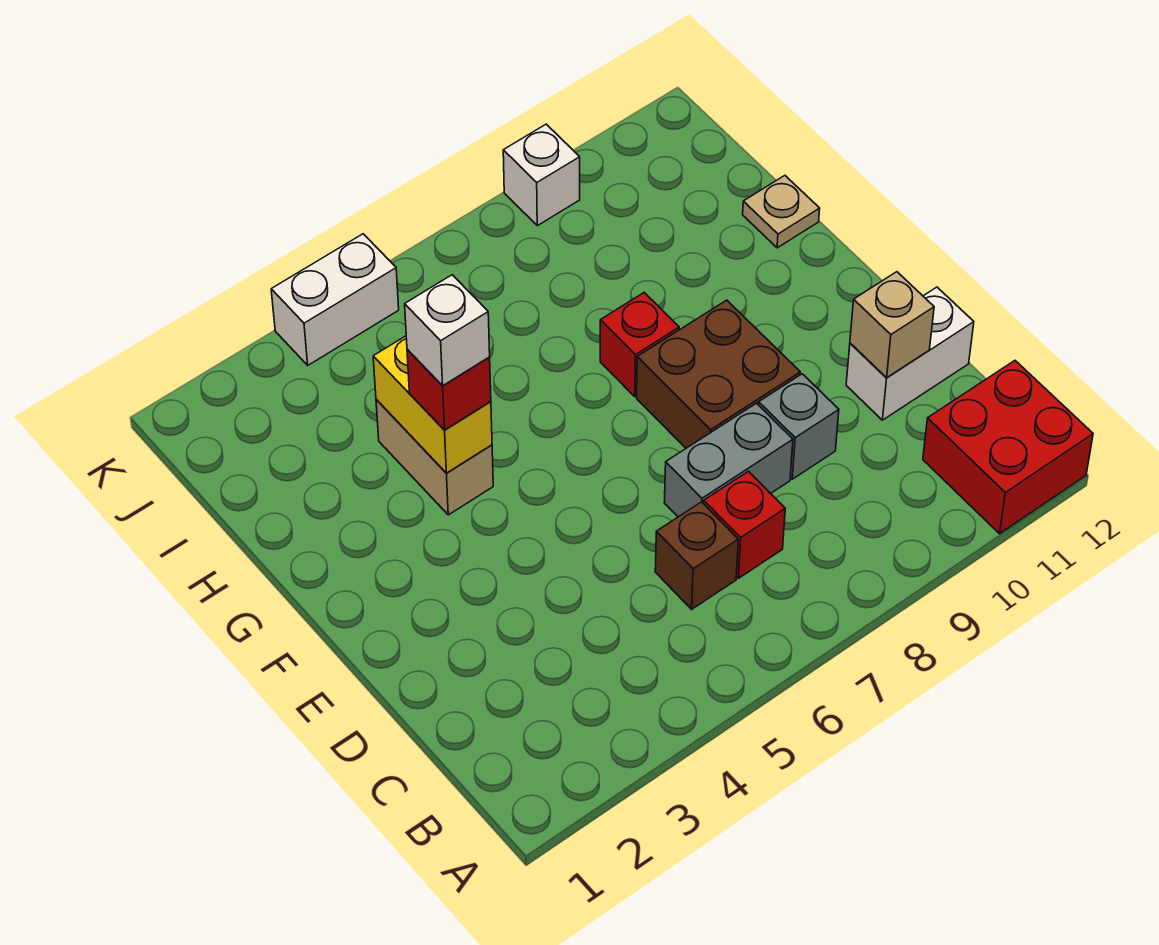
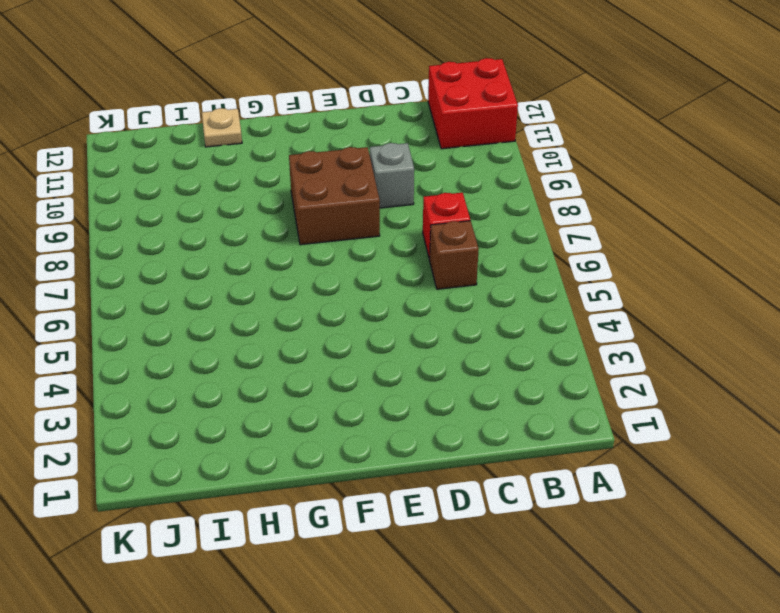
none -> grey 1x2 brick [664,403,793,517]
none -> white 1x2 brick [846,287,974,420]
none -> tan 1x2 brick [376,399,493,515]

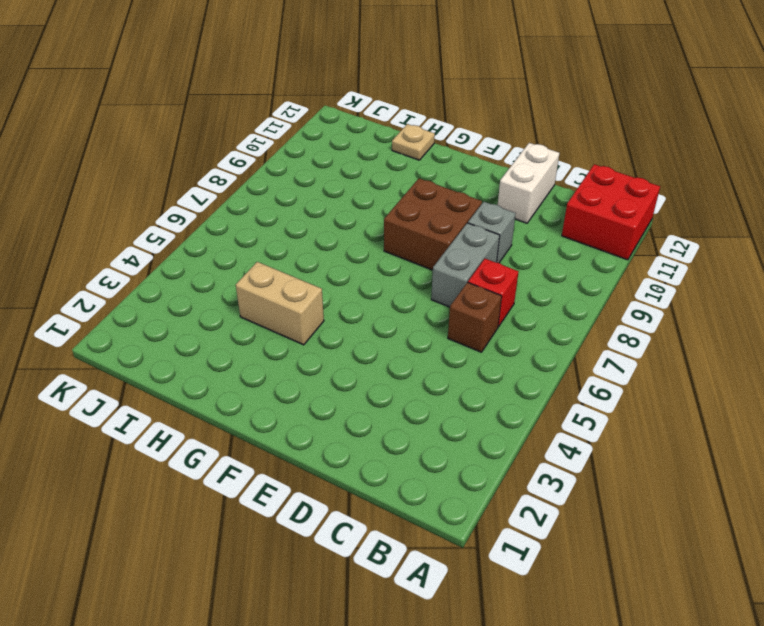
none -> red 1x1 brick [600,293,679,396]
none -> white 1x2 brick [271,234,399,365]
none -> white 1x1 brick [503,124,580,226]

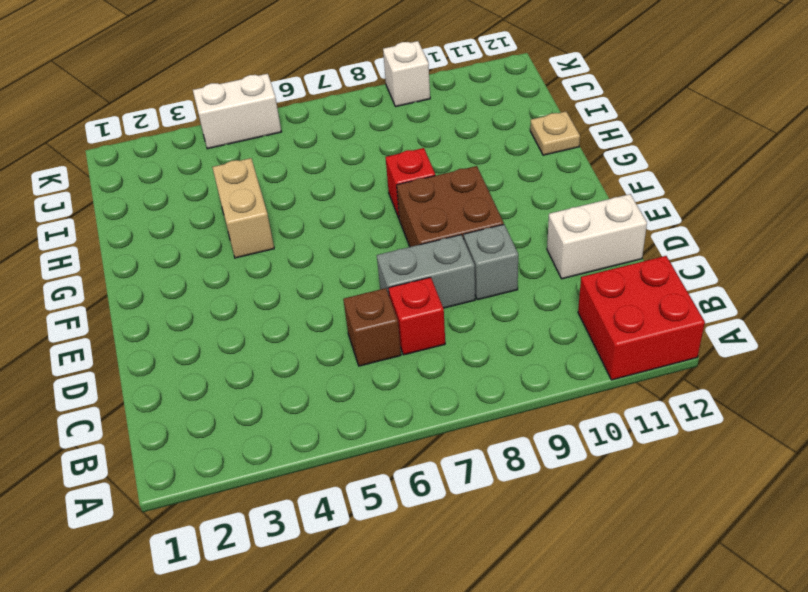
none -> tan 1x1 brick [850,272,934,378]
none -> yellow 1x2 brick [373,336,492,473]
none -> red 1x1 brick [407,349,491,430]

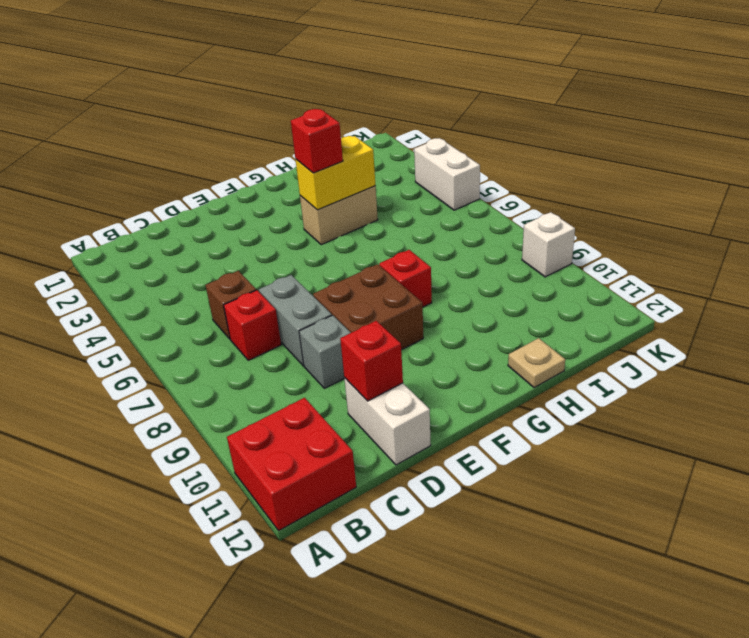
red 1x1 brick [340,321,403,401] -> tan 1x1 brick [850,272,934,378]
none -> white 1x1 brick [405,275,490,386]

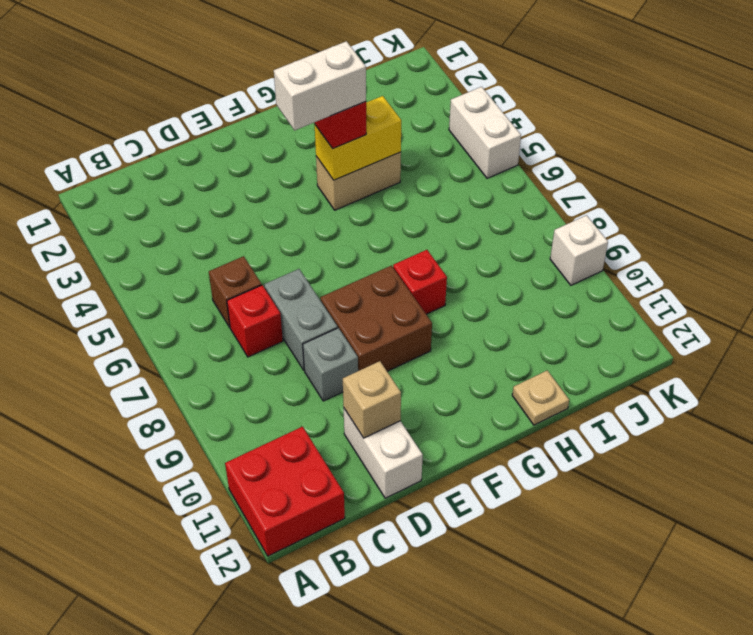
white 1x2 brick [274,41,366,130] -> white 1x1 brick [405,275,490,386]

